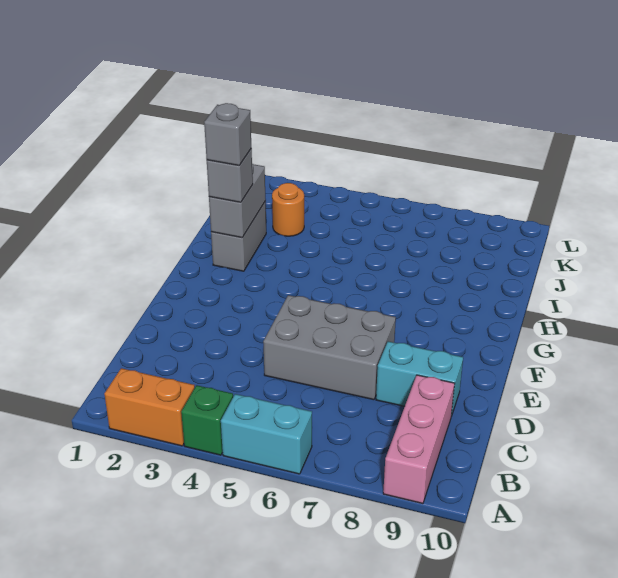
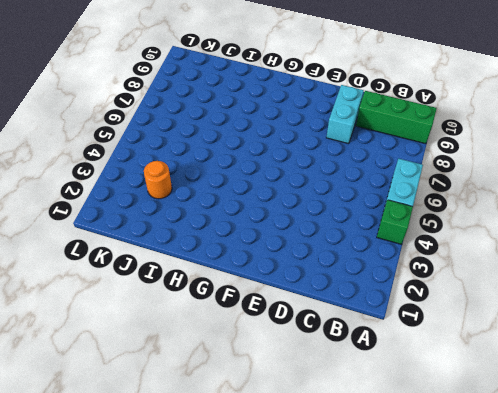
green 1x3 brick [356,91,437,144] -> pink 1x3 brick [383,375,455,504]
none -> orange 1x2 brick [104,368,195,446]
none -> grey 2x3 brick [263,295,396,400]

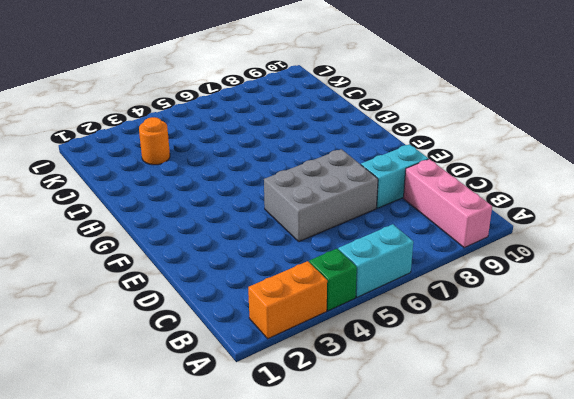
none -> grey 1x2 brick [211,201,266,271]
none -> grey 1x2 brick [209,164,266,238]

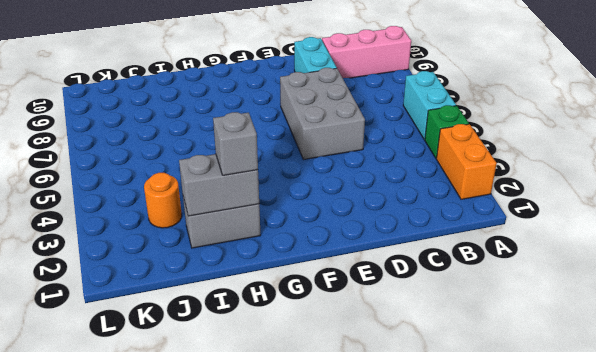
none -> grey 1x1 brick [204,103,251,166]

